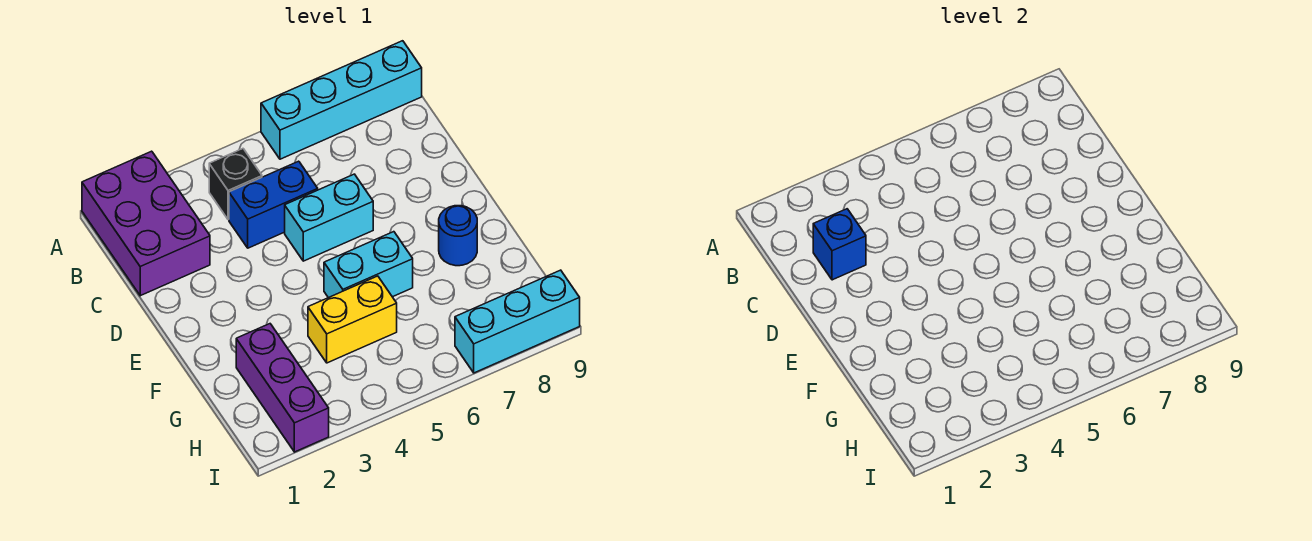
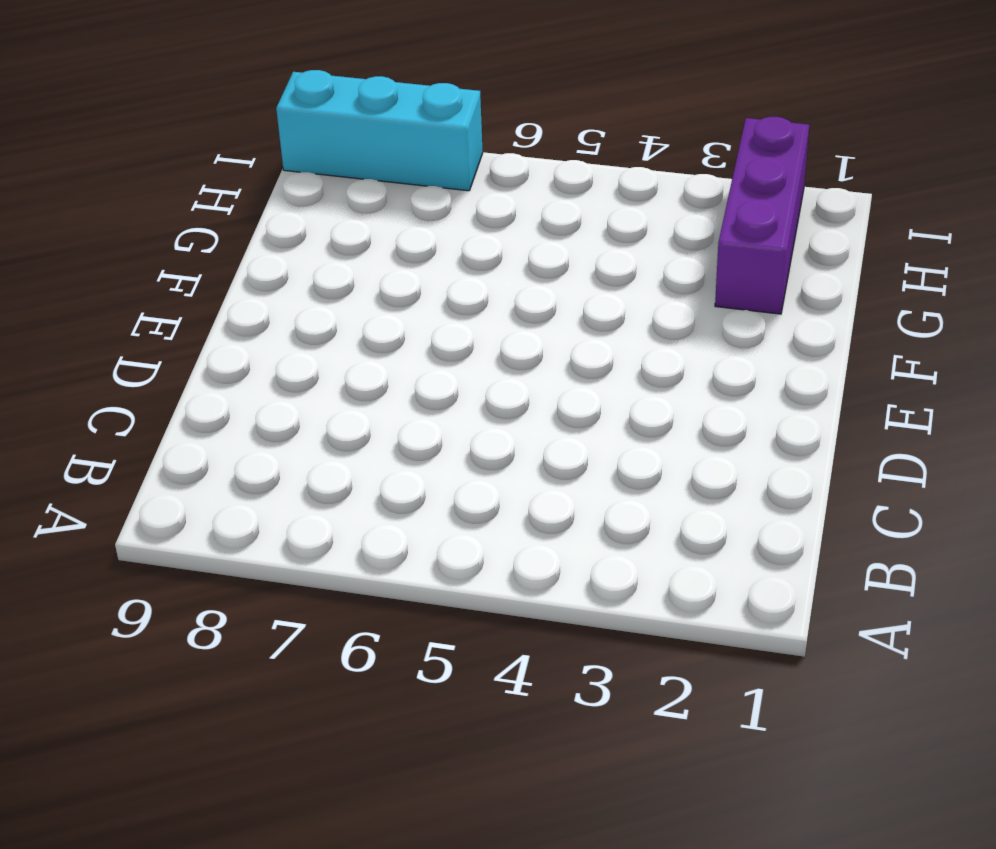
none -> purple 2x3 brick [82,151,210,296]
none -> cyan 1x4 brick [261,41,422,159]

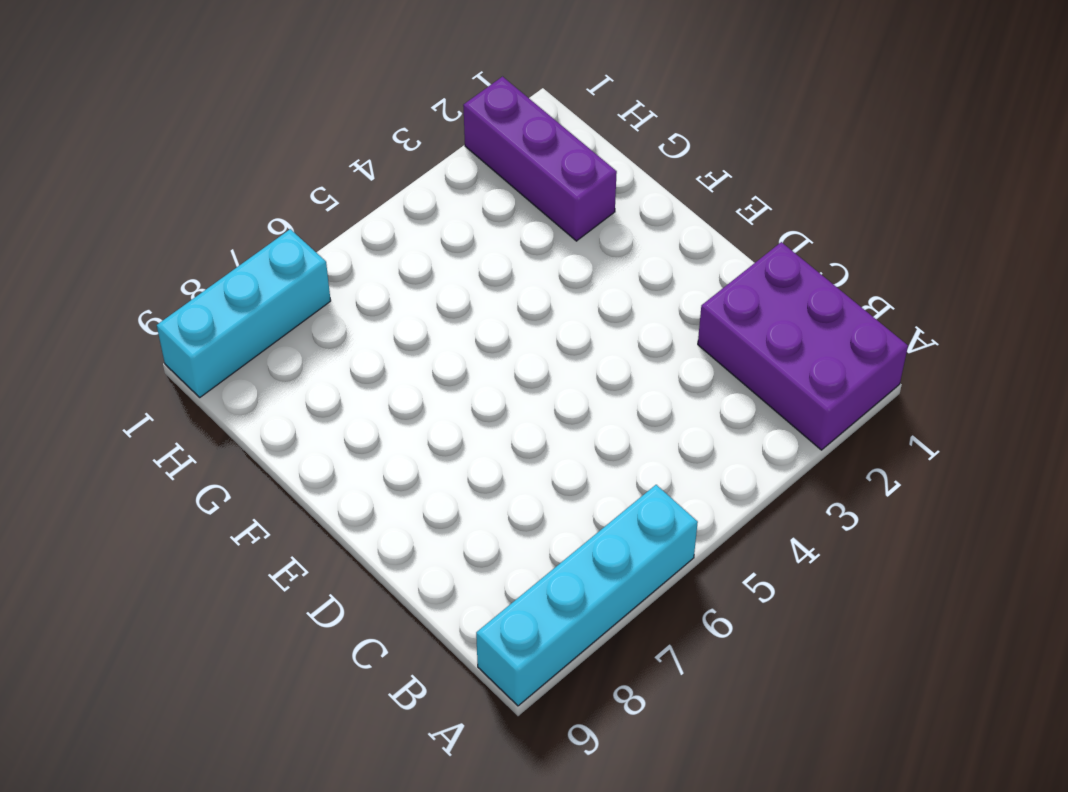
none -> black 1x1 brick [209,149,262,220]
none -> blue 1x2 brick [229,161,318,248]

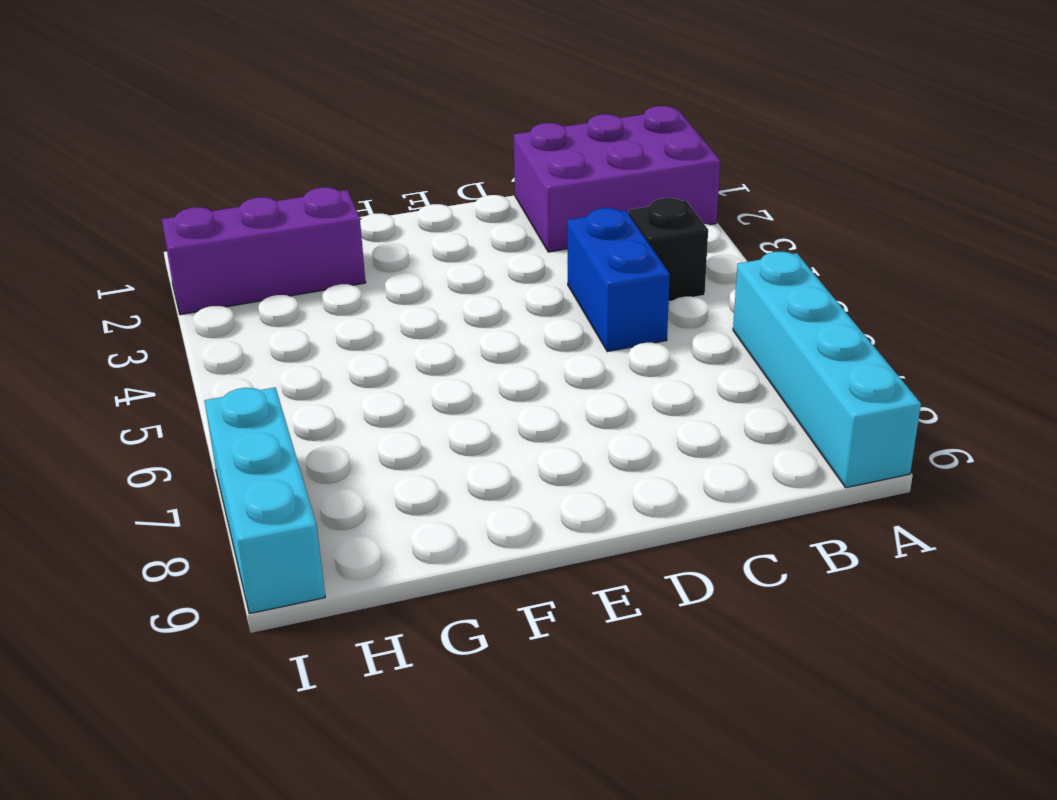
none -> cyan 1x2 brick [285,174,373,261]
none -> cyan 1x2 brick [324,232,413,298]

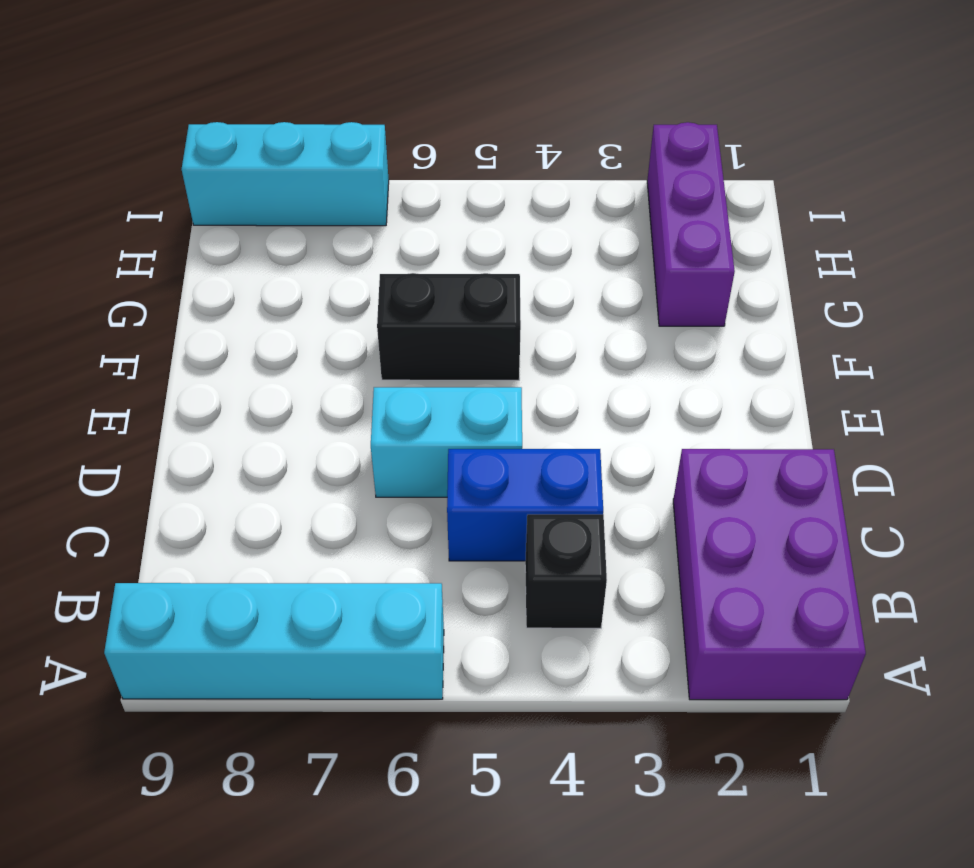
black 1x2 brick [377,273,521,380] -> cyan 1x2 brick [324,232,413,298]
none -> blue 1x1 round brick [439,206,477,266]
none -> yellow 1x2 brick [308,276,397,363]

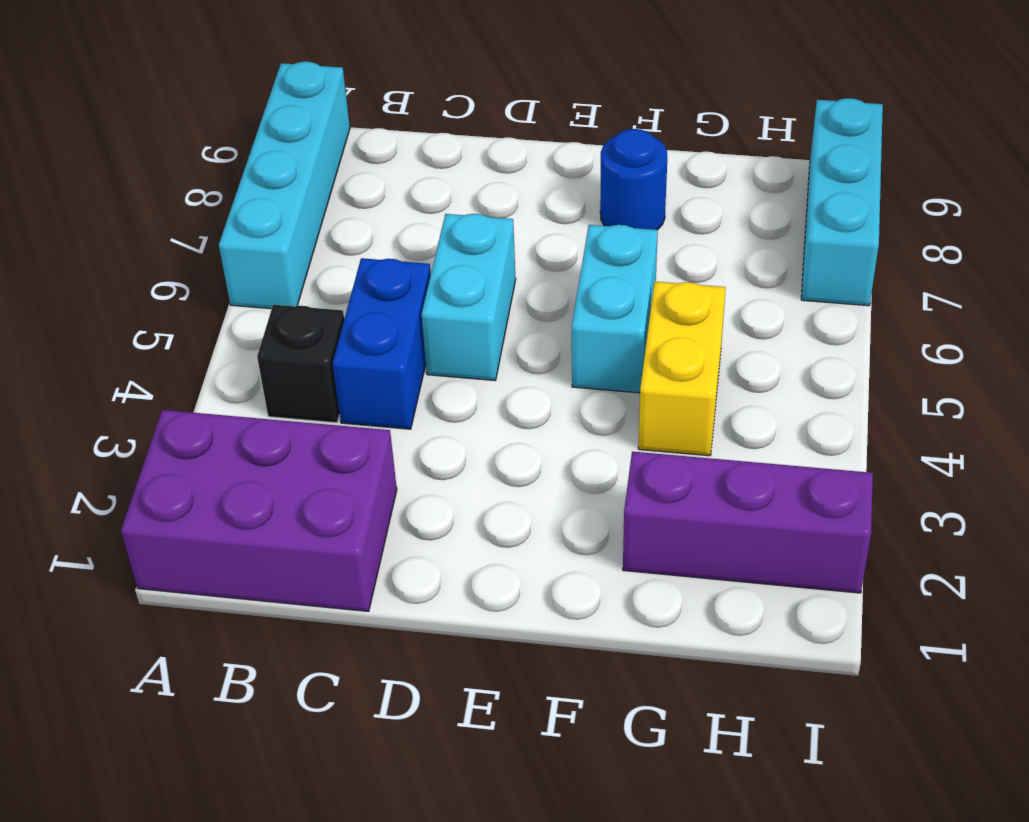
none -> blue 1x1 brick [813,209,866,280]

